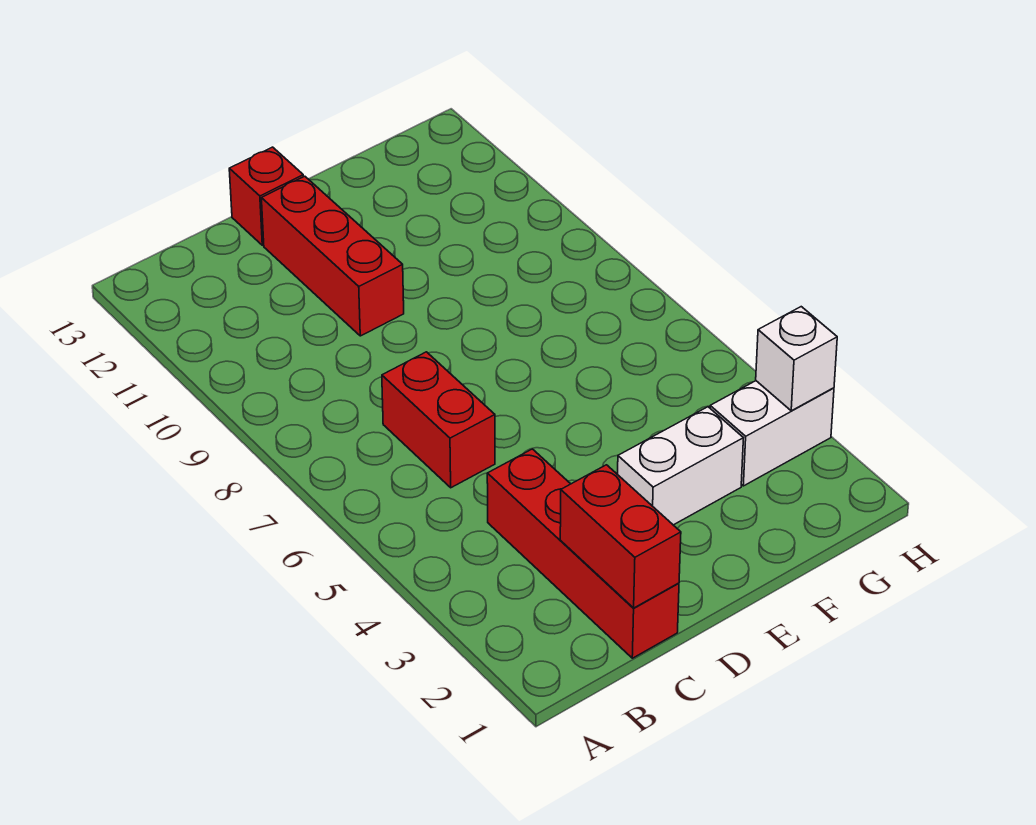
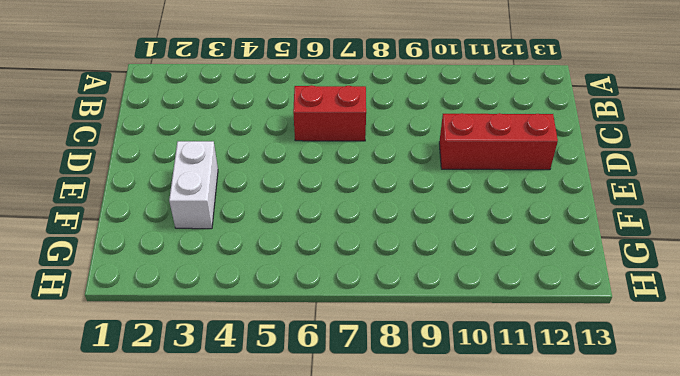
none -> red 1x4 brick [487,449,679,658]
none -> red 1x1 brick [229,147,303,245]

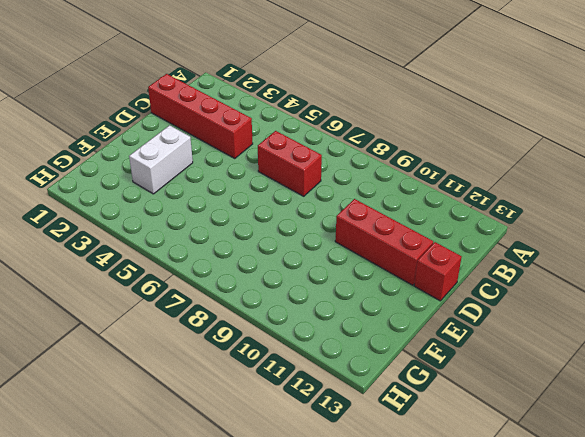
none -> white 1x2 brick [710,381,834,486]
none -> red 1x2 brick [560,465,681,608]

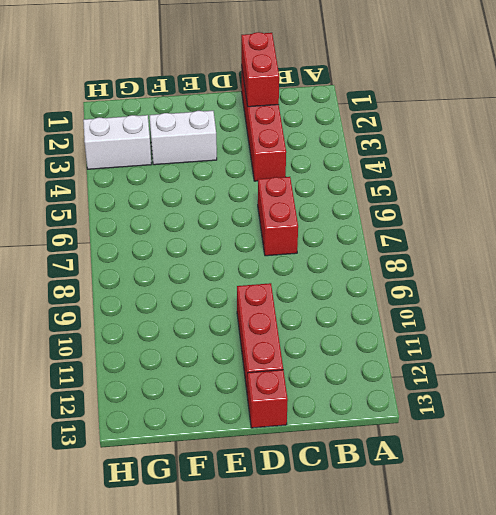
none -> white 1x1 brick [756,307,837,411]

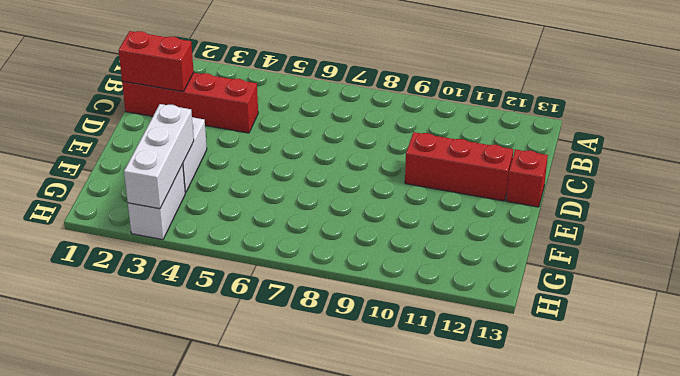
white 1x3 brick [124,104,194,209] -> white 1x1 brick [756,307,837,411]
none -> red 1x2 brick [382,352,495,488]

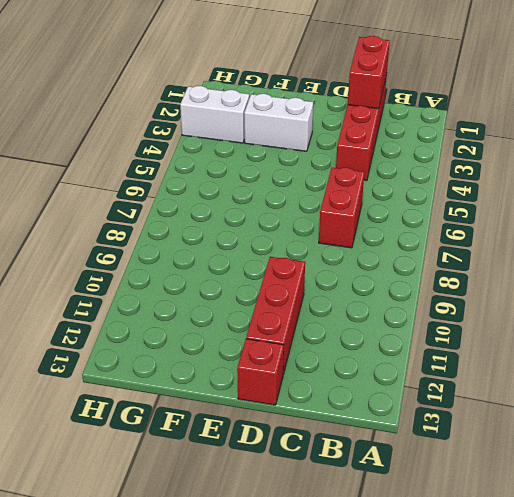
none -> white 1x1 brick [756,307,837,411]

